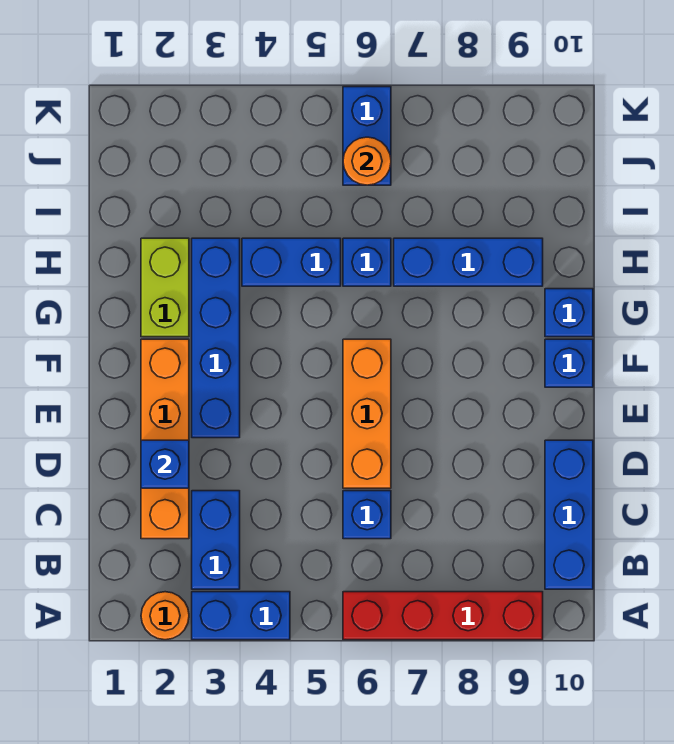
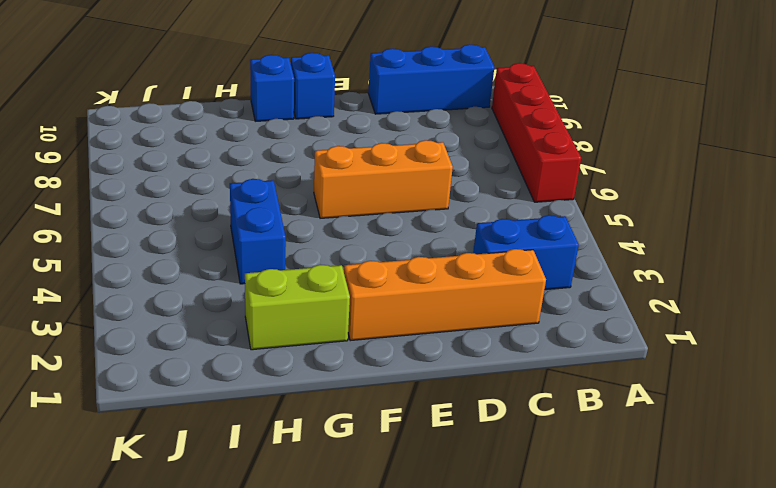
none -> orange 1x1 round brick [141,592,189,640]
none -> blue 1x2 brick [192,592,290,640]
none -> blue 1x1 brick [343,491,391,539]

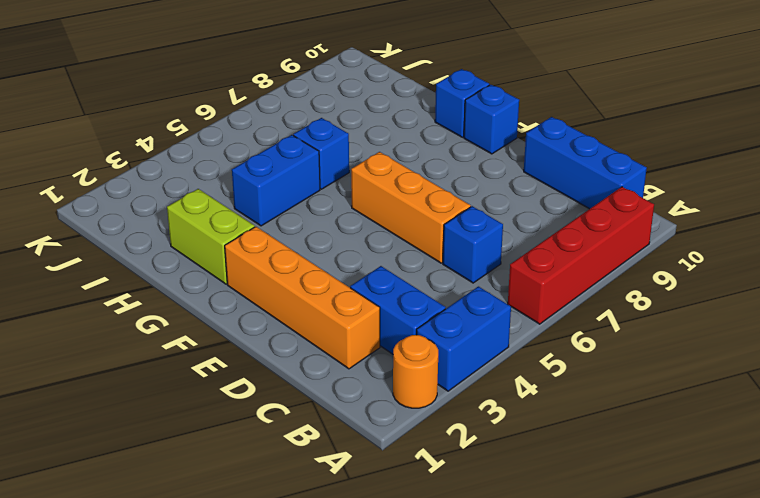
none -> blue 1x4 brick [192,238,240,438]
none -> blue 1x3 brick [394,238,543,286]
none -> blue 1x2 brick [343,87,391,185]

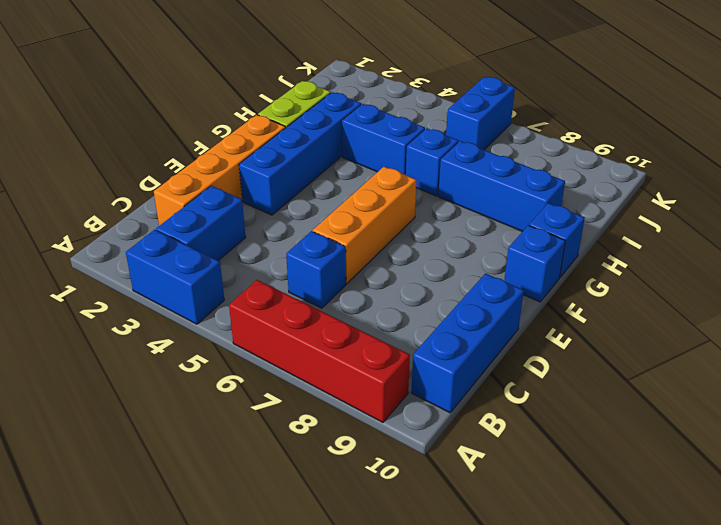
none -> orange 1x1 round brick [141,592,189,640]
none -> blue 1x1 brick [141,440,189,488]
none -> orange 1x1 round brick [343,137,391,185]

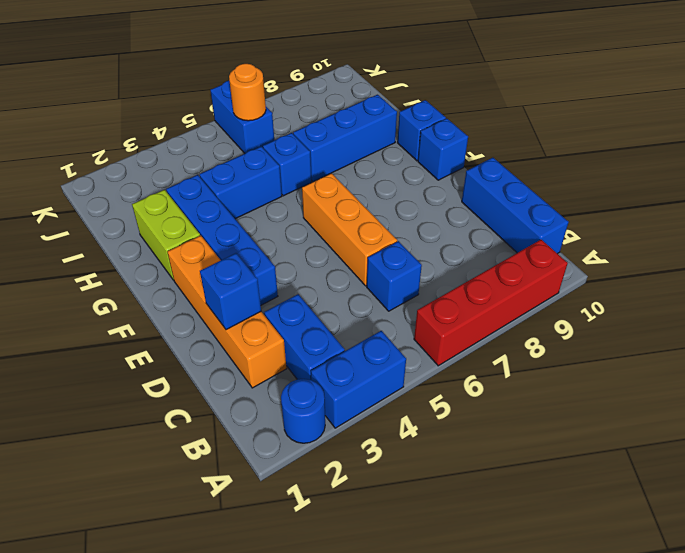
blue 1x1 round brick [281,379,325,443] -> orange 1x1 round brick [141,592,189,640]

